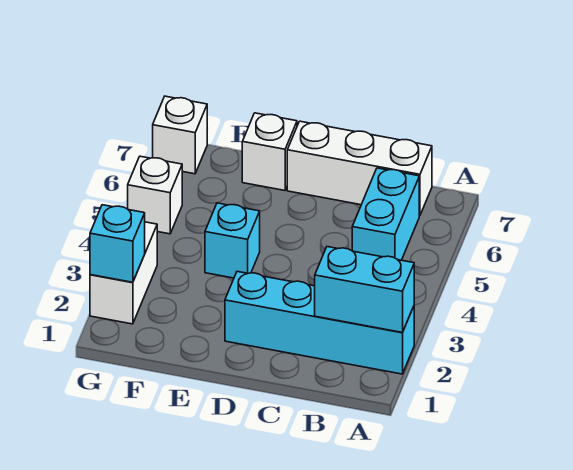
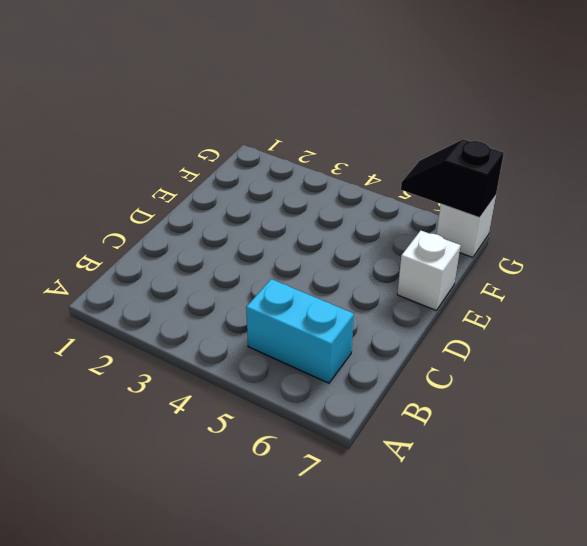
black 1x2 slope [401,139,504,218] -> none
none -> cyan 1x4 brick [225,272,414,374]
none -> white 1x3 brick [287,121,432,216]

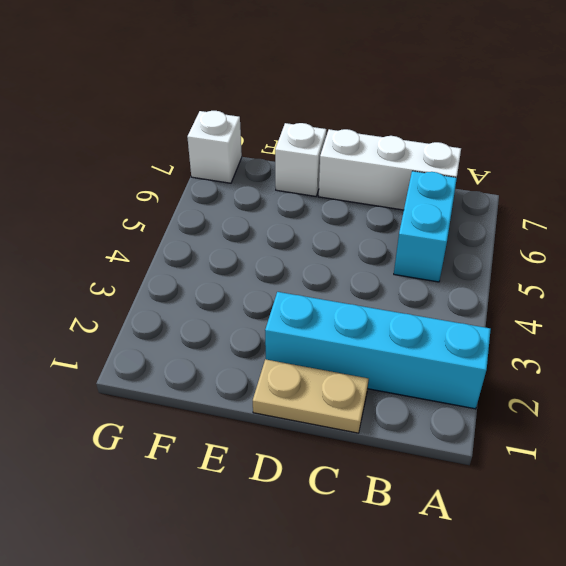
tan 1x2 plate [253,359,369,433] -> none
none -> cyan 1x1 brick [205,203,260,278]
none -> white 1x2 brick [90,222,157,324]

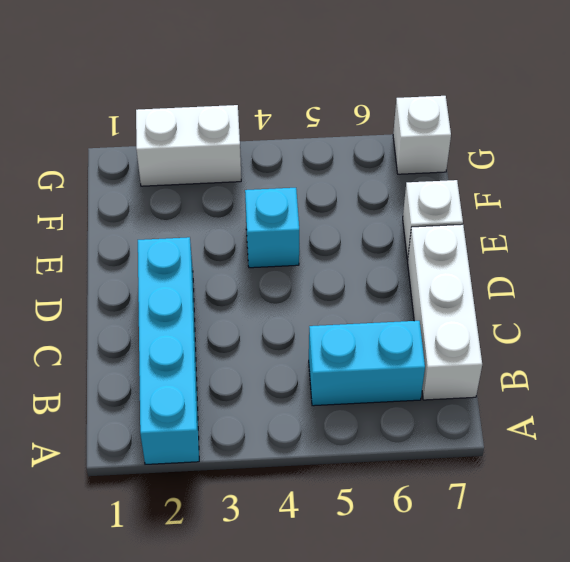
none -> white 1x1 brick [128,156,182,234]
none -> cyan 1x2 brick [315,247,414,333]

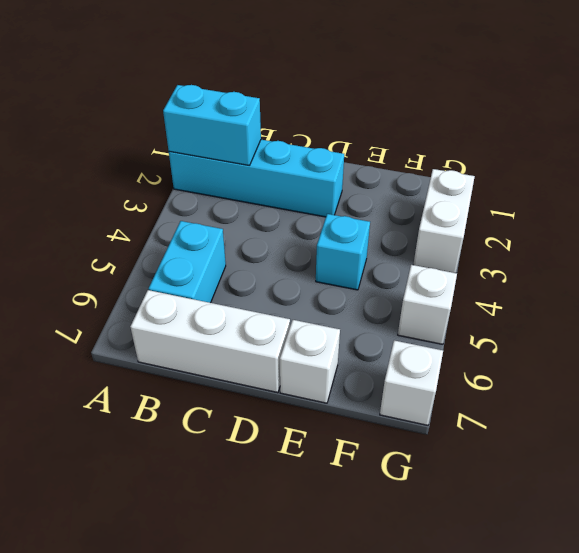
none -> cyan 1x1 brick [90,205,145,282]

